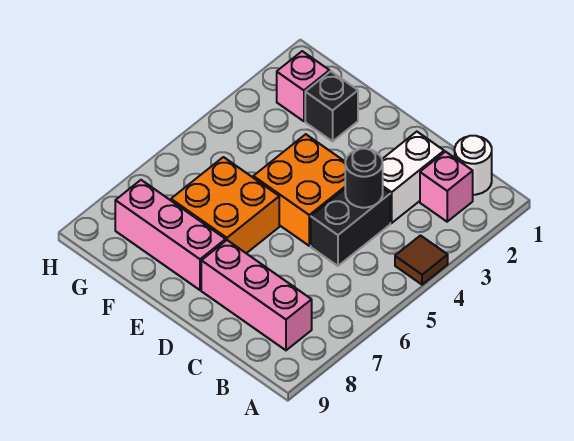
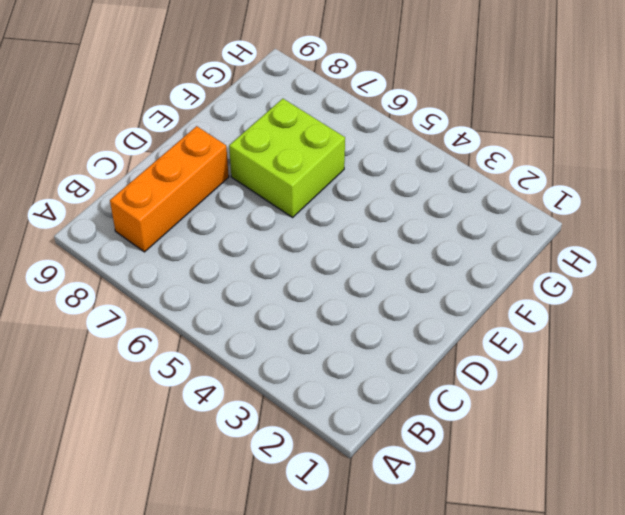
orange 1x3 brick [110,126,229,252] -> pink 1x3 brick [201,240,312,350]
lime 2x2 brick [229,99,345,217] -> orange 2x2 brick [171,157,279,253]
none -> brown 1x1 tile [395,236,448,285]
none -> white 1x1 round brick [455,136,492,195]
none -> pink 1x1 brick [420,152,473,222]

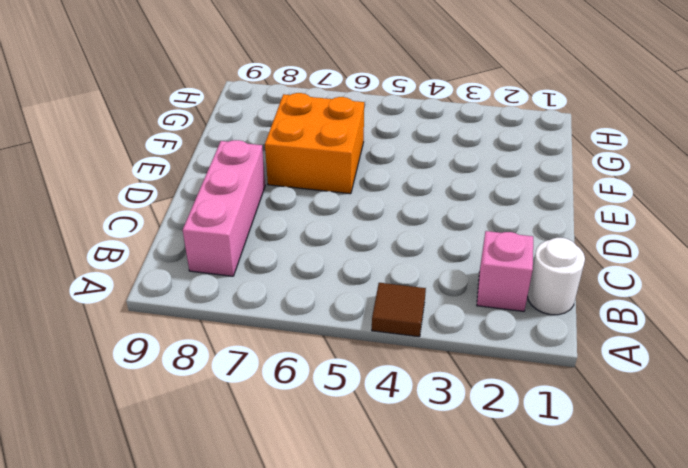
none -> white 1x2 brick [382,132,444,223]
none -> black 1x2 brick [311,189,390,266]
none -> orange 2x2 brick [253,134,345,246]

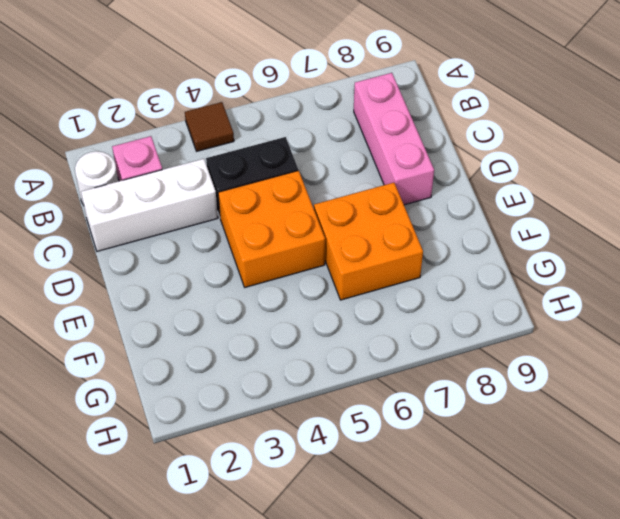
white 1x3 brick [81,159,218,251] -> white 1x2 brick [382,132,444,223]
none -> pink 1x3 brick [115,180,226,290]
none -> black 1x1 brick [305,71,358,141]
none -> pink 1x1 brick [277,51,329,121]

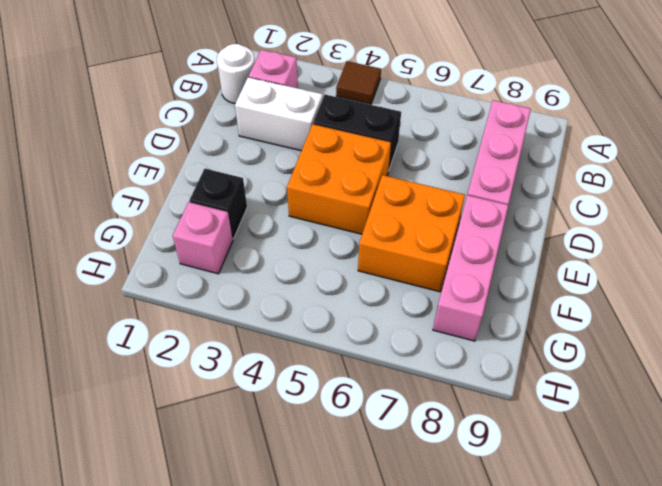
none -> black 1x1 round brick [345,149,383,208]

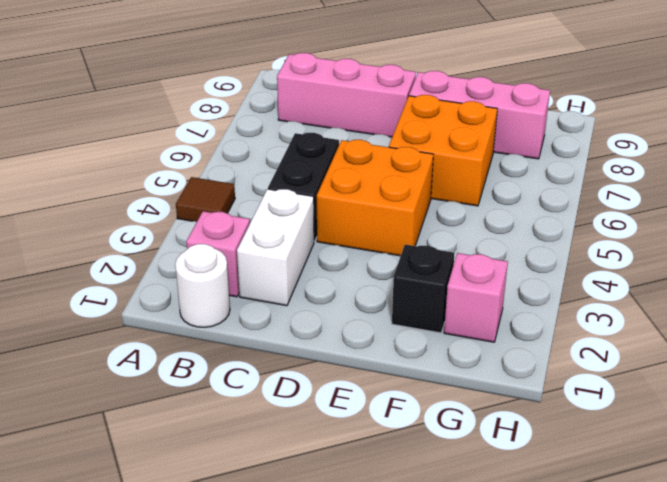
none -> black 1x1 round brick [345,149,383,208]

